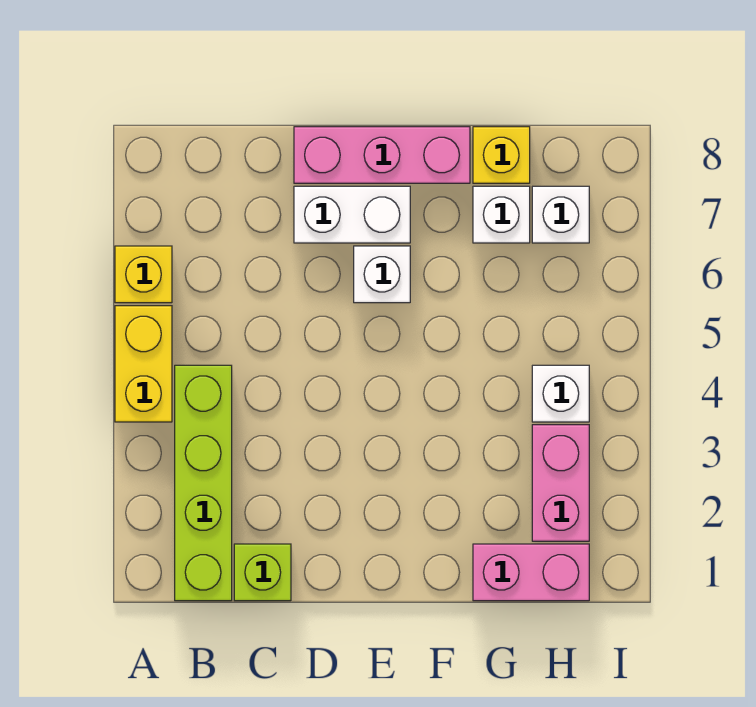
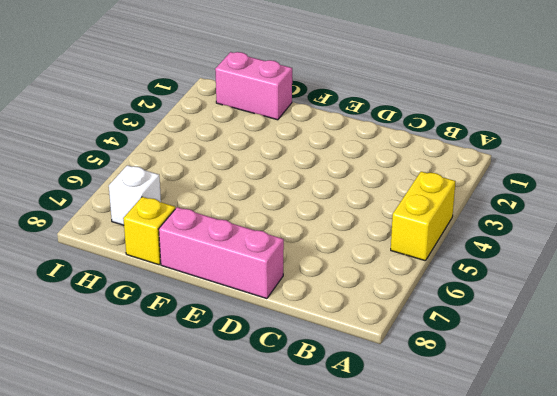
none -> yellow 1x1 brick [115,246,172,303]
none -> lime 1x4 brick [175,365,232,601]
none -> lime 1x1 brick [234,544,291,601]

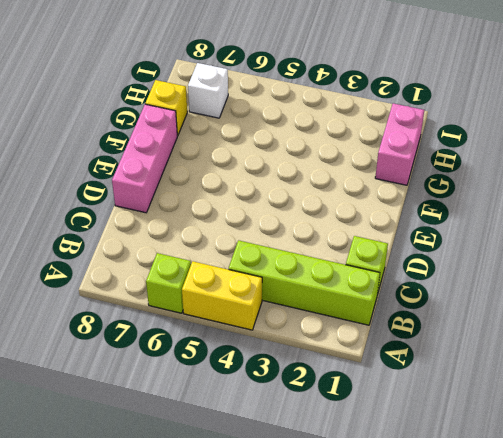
lime 1x1 brick [146,253,191,313] -> yellow 1x1 brick [115,246,172,303]
none -> white 1x2 brick [294,186,410,243]
none -> white 1x1 brick [354,246,410,303]
none -> white 1x1 brick [473,186,530,243]

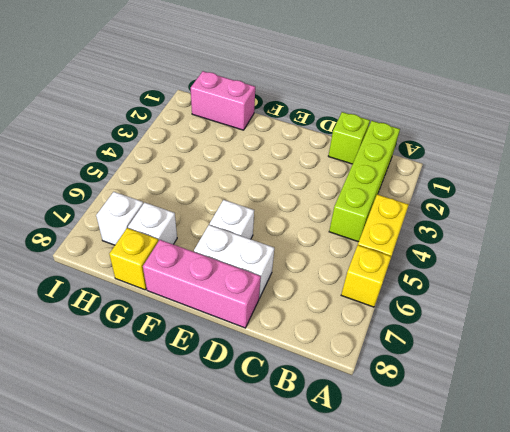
none -> pink 1x2 brick [532,425,589,541]
none -> white 1x1 brick [532,365,589,422]

